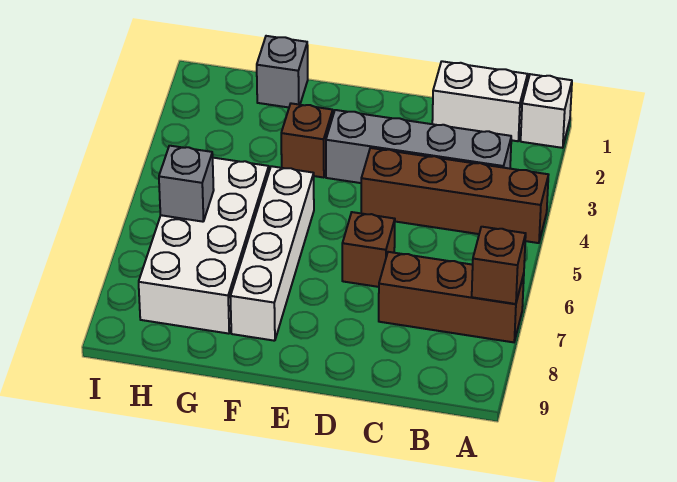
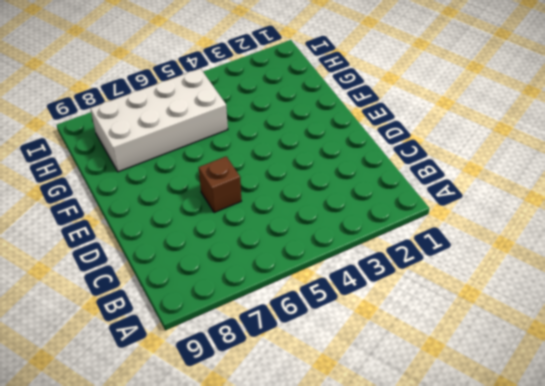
none -> white 1x1 brick [521,74,572,148]
none -> brown 1x4 brick [361,148,548,243]
none -> brown 1x3 brick [379,252,524,342]

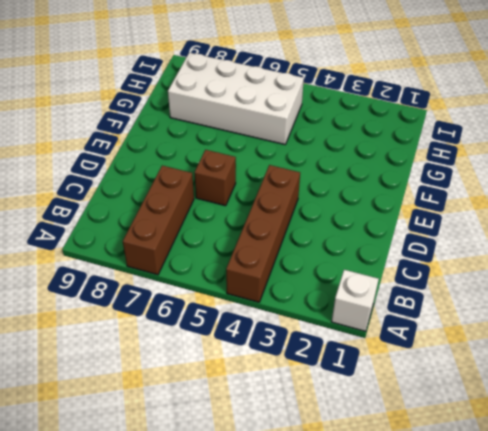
none -> white 1x2 brick [432,61,528,141]
none -> grey 1x4 brick [326,110,511,183]
none -> brown 1x1 brick [281,103,333,178]

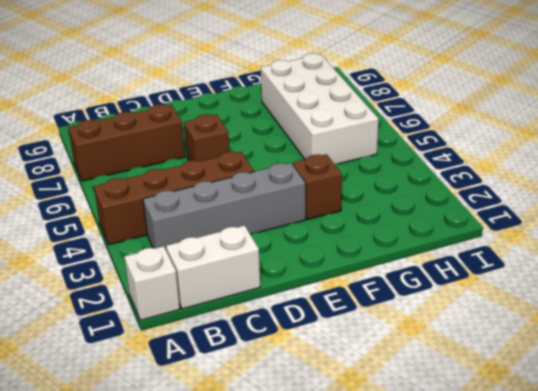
none -> white 1x4 brick [230,166,314,341]
none -> grey 1x1 brick [257,36,308,107]
none -> brown 1x1 brick [472,227,526,304]

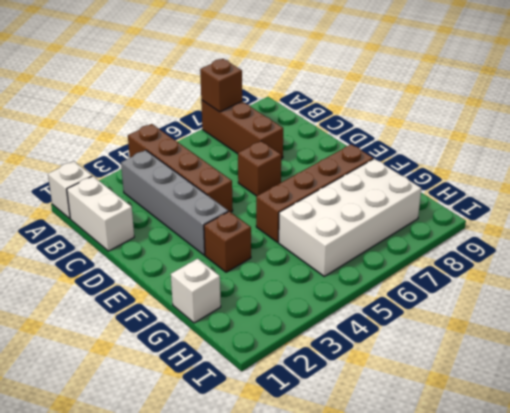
brown 1x4 brick [256,144,373,242] -> white 1x4 brick [230,166,314,341]
white 1x1 brick [171,259,221,323] -> grey 1x1 brick [257,36,308,107]
none -> grey 1x1 brick [159,146,214,222]

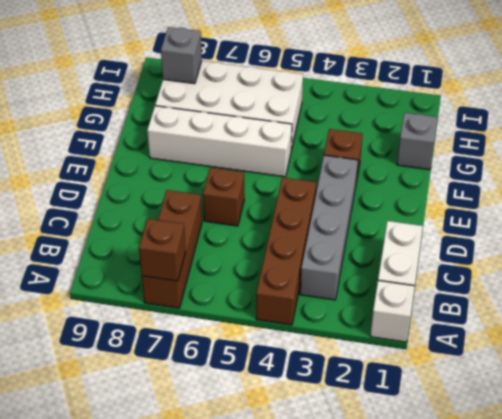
grey 1x1 brick [161,27,202,84] -> grey 1x1 brick moved to [159,146,214,222]

